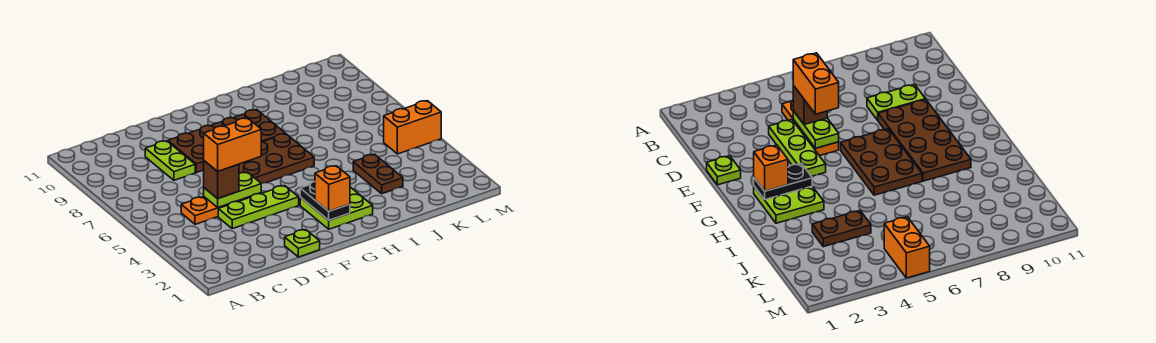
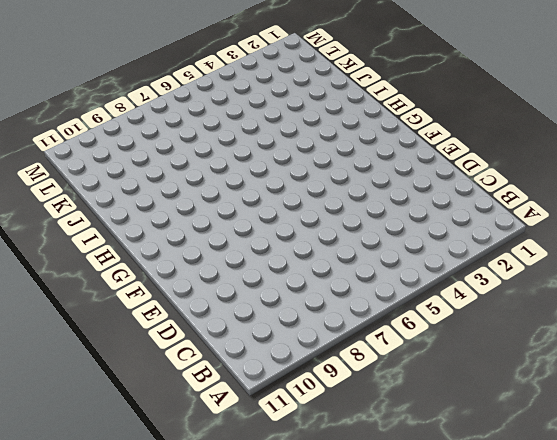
none -> orange 1x3 plate [181,193,261,224]
none -> lime 1x3 plate [218,186,299,229]
none -> lime 1x2 plate [145,141,195,180]

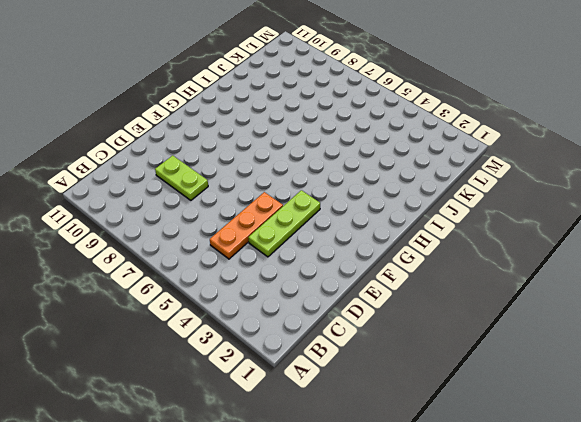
none -> lime 1x1 plate [285,230,320,257]
none -> brown 2x4 plate [168,110,285,173]
none -> brown 2x3 plate [239,134,314,184]

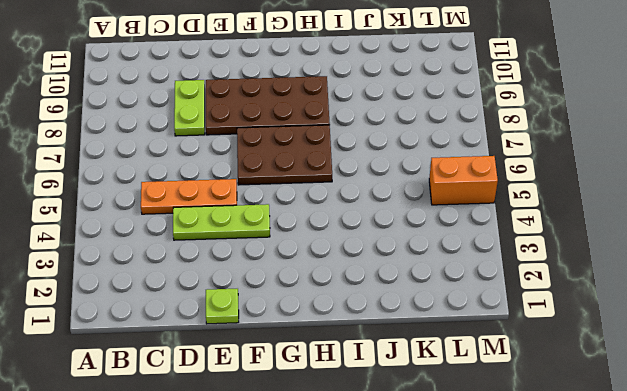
none -> lime 2x2 plate [300,187,373,229]
none -> brown 1x2 plate [353,154,403,194]
none -> lime 1x2 plate [204,172,261,208]

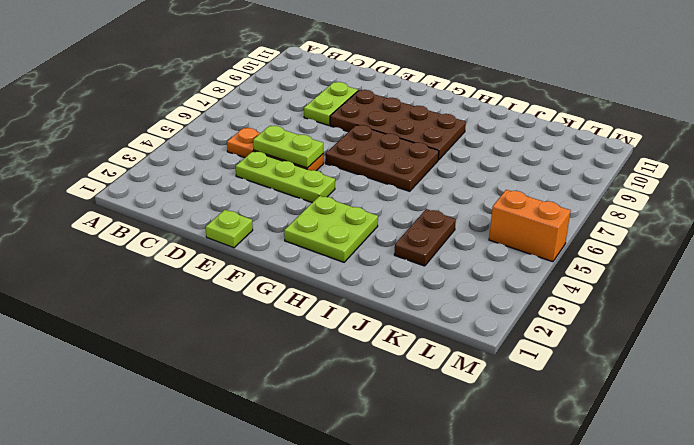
none -> black 1x2 plate [300,182,350,220]
none -> brown 1x1 brick [204,161,239,199]
none -> orange 1x1 brick [315,166,350,211]

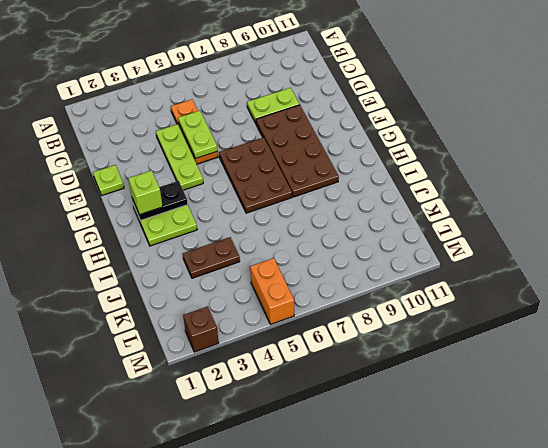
lime 1x1 brick [128,170,163,215] -> orange 1x1 brick [315,166,350,211]
brown 1x1 brick [183,306,219,352] -> brown 1x1 brick moved to [204,161,239,199]
none -> orange 1x2 brick [204,118,261,171]

